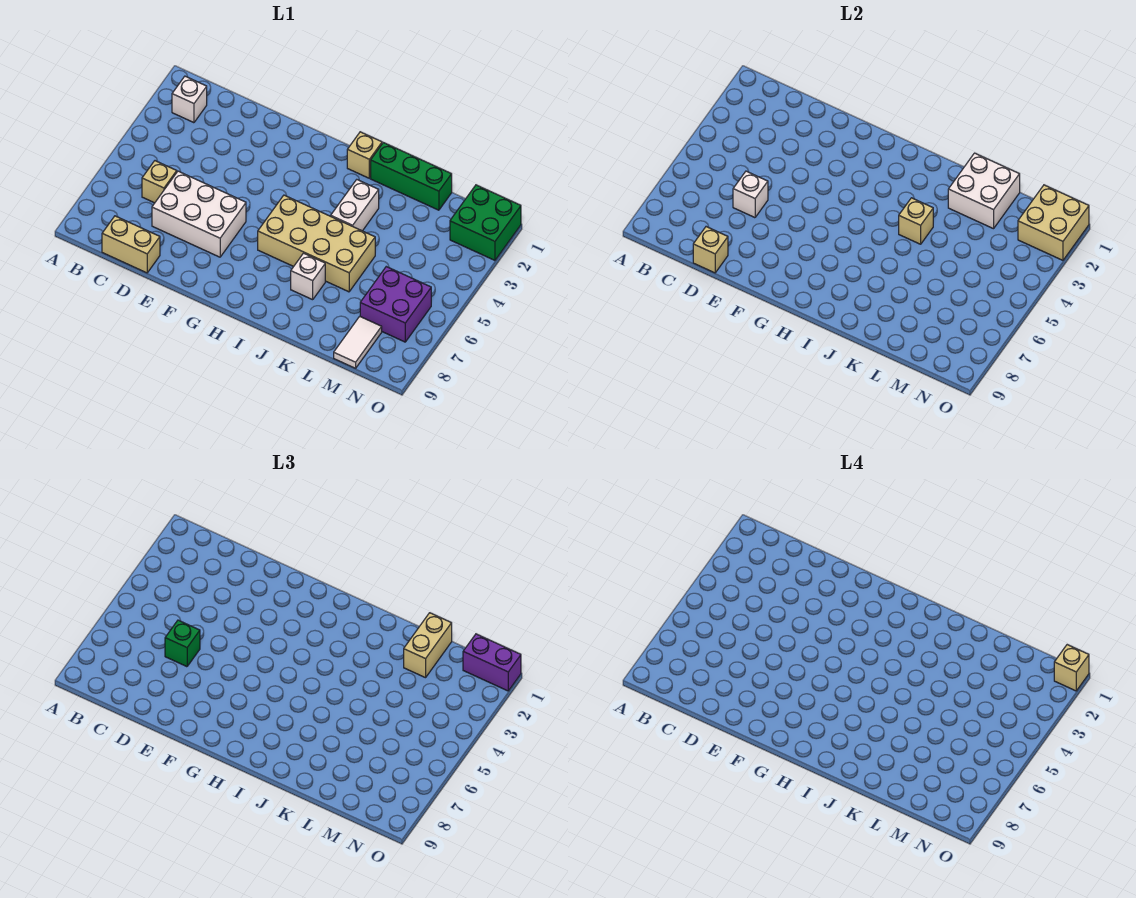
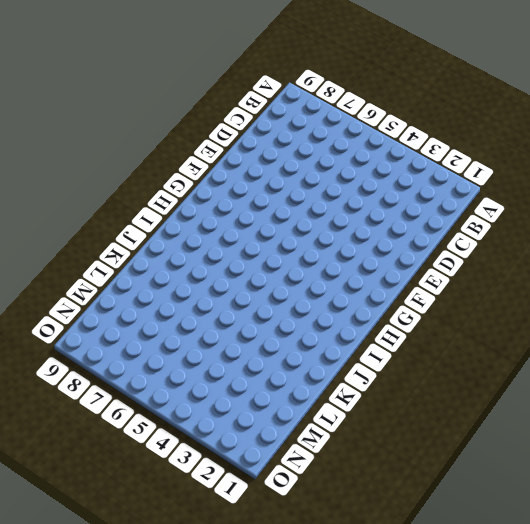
none -> white 1x1 brick [172,76,207,123]
none -> tan 1x1 brick [142,161,177,203]
none -> tan 1x2 brick [102,216,160,273]

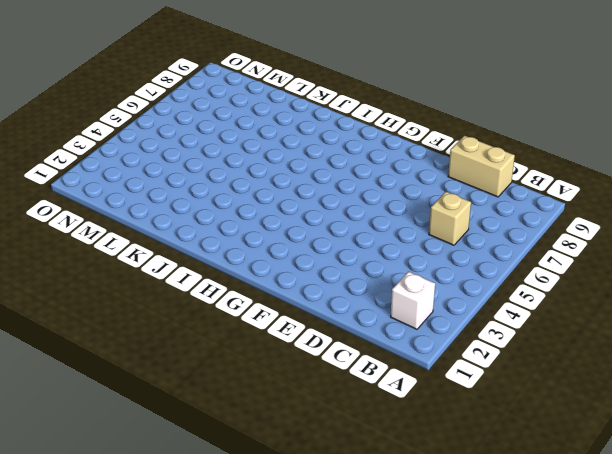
none -> white 2x3 brick [152,171,246,257]
none -> tan 2x4 brick [258,195,375,292]
none -> tan 1x1 brick [347,132,382,178]

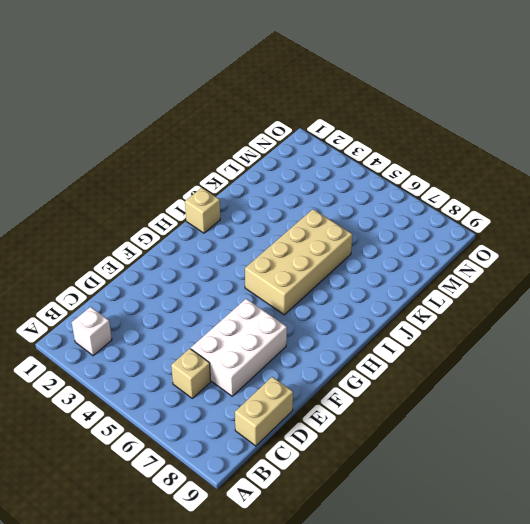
none -> green 1x3 brick [371,143,452,210]
none -> white 1x2 brick [331,180,379,231]
none -> white 1x1 brick [291,253,325,300]

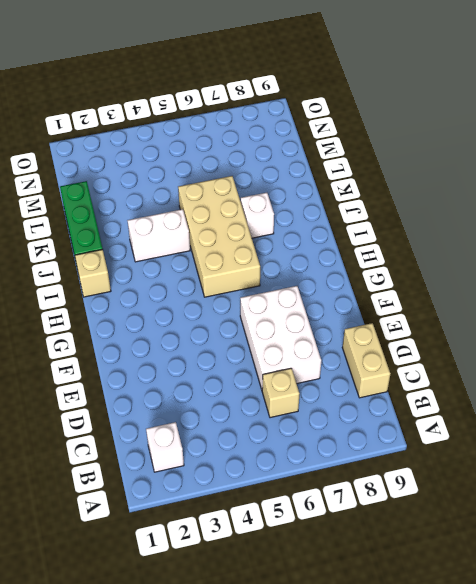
none -> purple 2x2 brick [360,267,431,342]
none -> white 1x2 tile [334,316,382,368]
none -> green 2x2 brick [450,185,521,260]

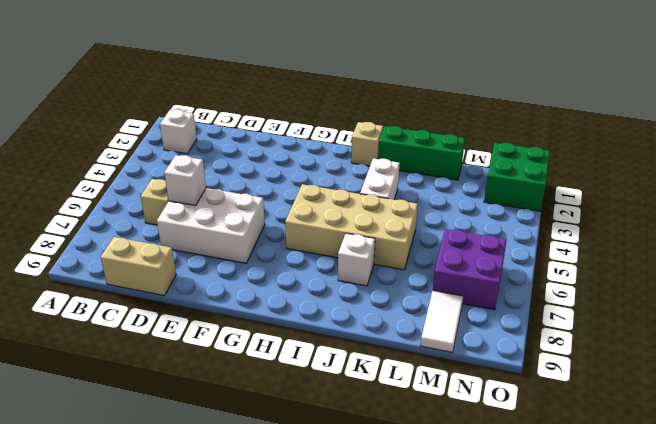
none -> tan 1x1 brick [693,227,728,273]
none -> tan 1x1 brick [899,198,933,244]
none -> white 2x2 brick [948,153,1020,229]

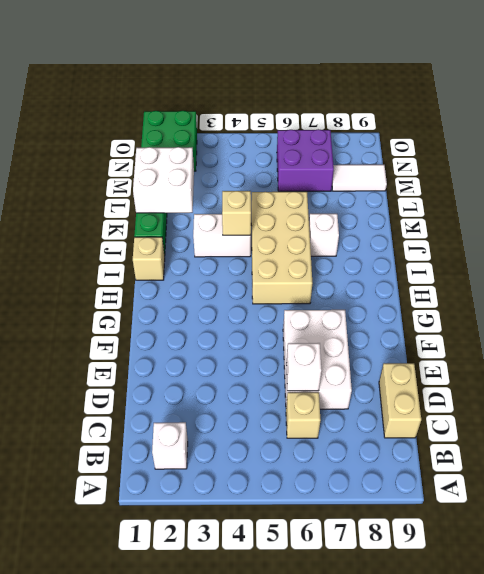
none -> tan 1x1 brick [693,227,728,273]
none -> tan 2x2 brick [1018,185,1089,260]
none -> green 1x1 brick [165,620,200,667]

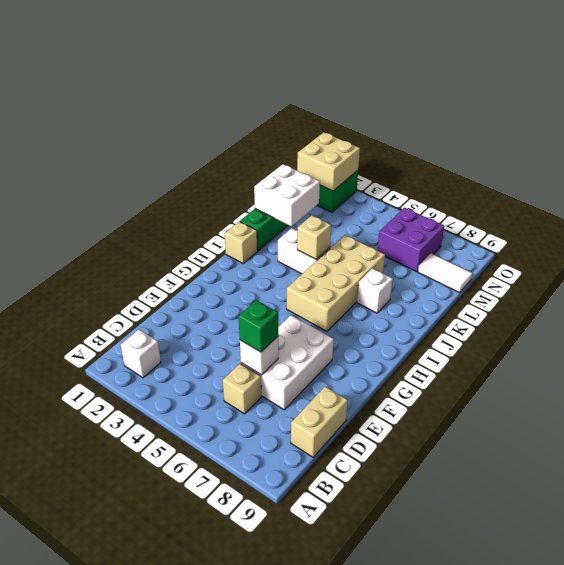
none -> tan 1x1 brick [693,227,728,273]
none -> tan 1x2 brick [404,613,452,678]
none -> purple 1x2 brick [463,634,521,691]

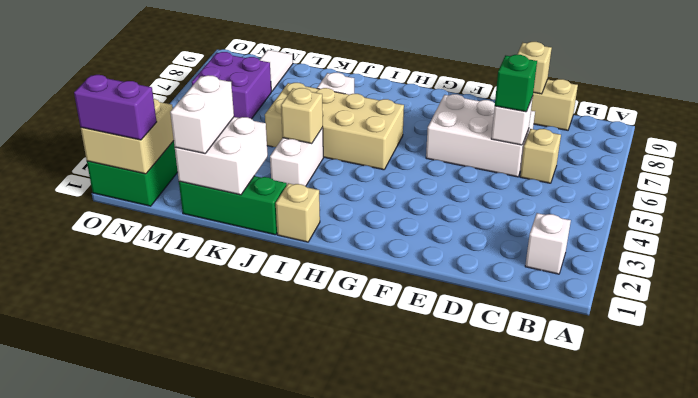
white 1x2 brick [170,75,234,154] -> tan 1x2 brick [404,613,452,678]
none -> tan 1x1 brick [1054,645,1089,691]

